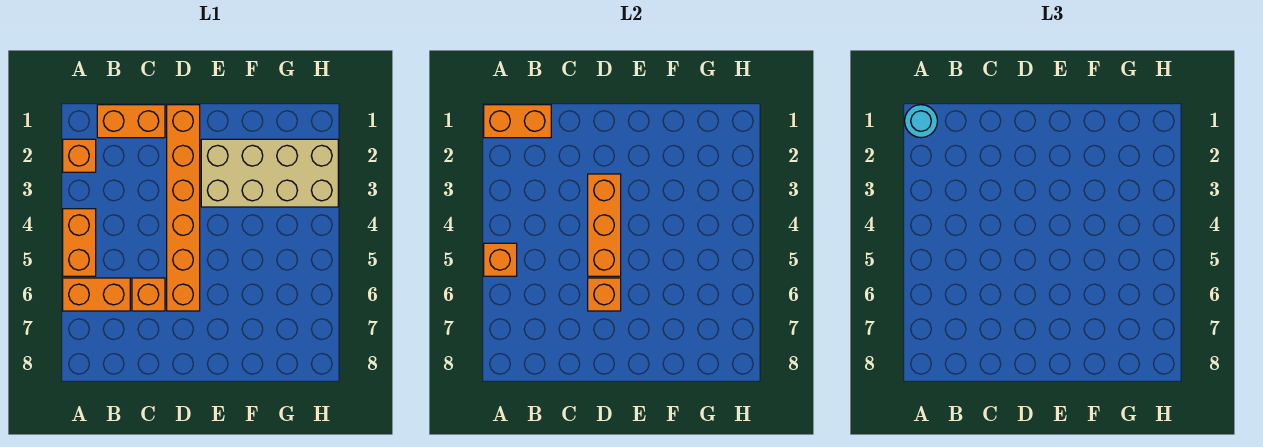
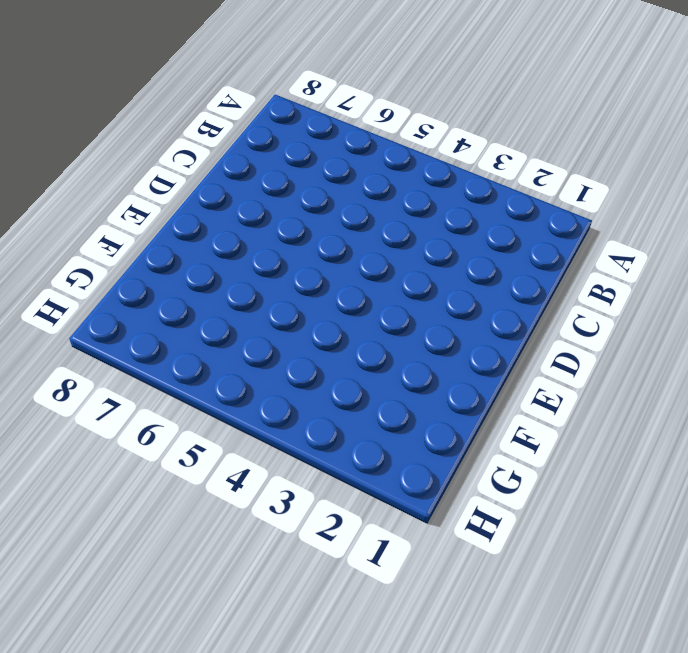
none -> orange 1x1 brick [63,139,96,172]
none -> orange 1x2 brick [63,209,96,276]
none -> orange 1x2 brick [63,278,130,311]

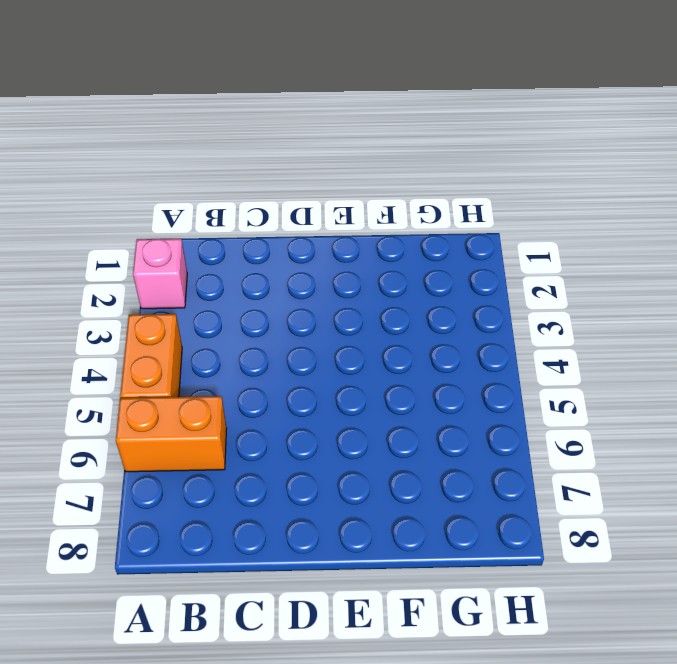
pink 1x1 brick [133,239,187,309] -> orange 1x1 brick [63,139,96,172]
none -> orange 1x2 brick [97,105,165,138]
none -> orange 1x1 brick [132,278,165,311]
none -> orange 1x6 brick [167,105,200,311]

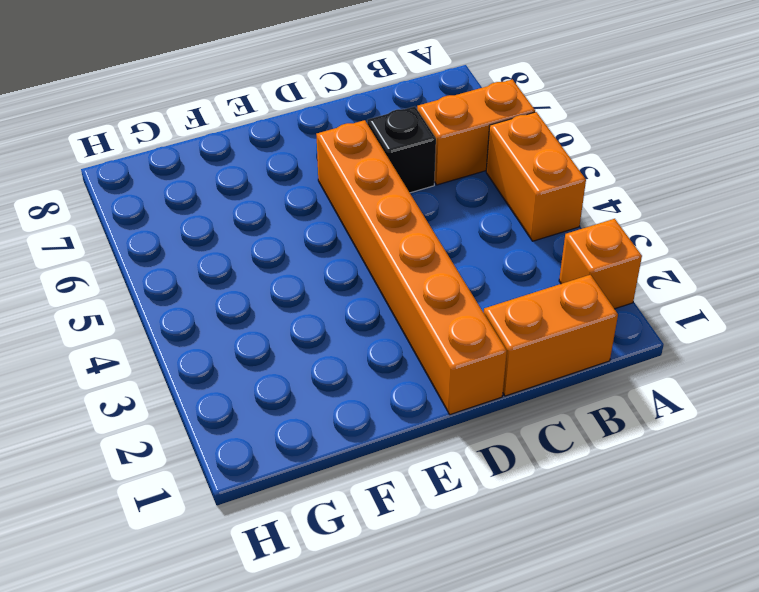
black 1x1 brick [367,106,436,193] -> orange 1x1 brick [132,278,165,311]
none -> tan 2x4 brick [201,139,338,207]
none -> orange 1x2 brick [484,105,551,138]
none -> orange 1x1 brick [484,243,517,276]

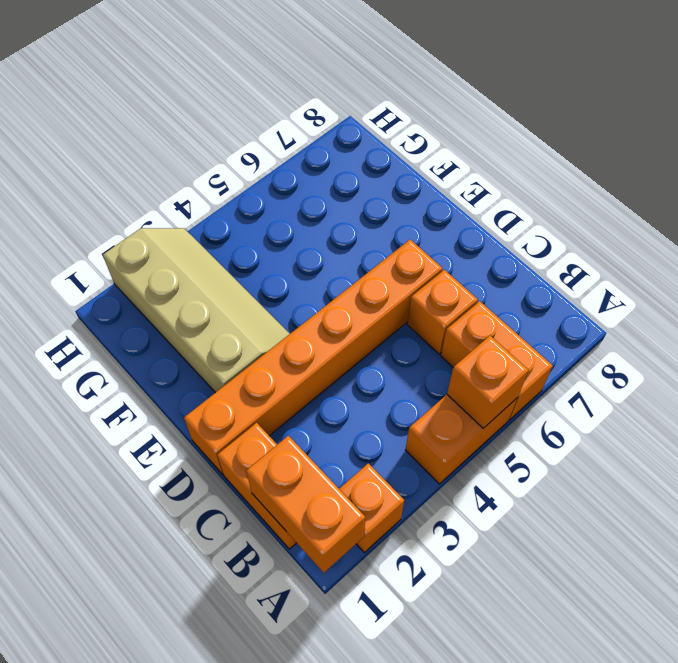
tan 2x4 slope [103,228,290,393] -> tan 2x4 brick [201,139,338,207]
none -> orange 1x3 brick [588,174,621,276]
none -> orange 1x1 brick [588,278,621,311]
none -> cyan 1x1 round brick [905,105,937,138]

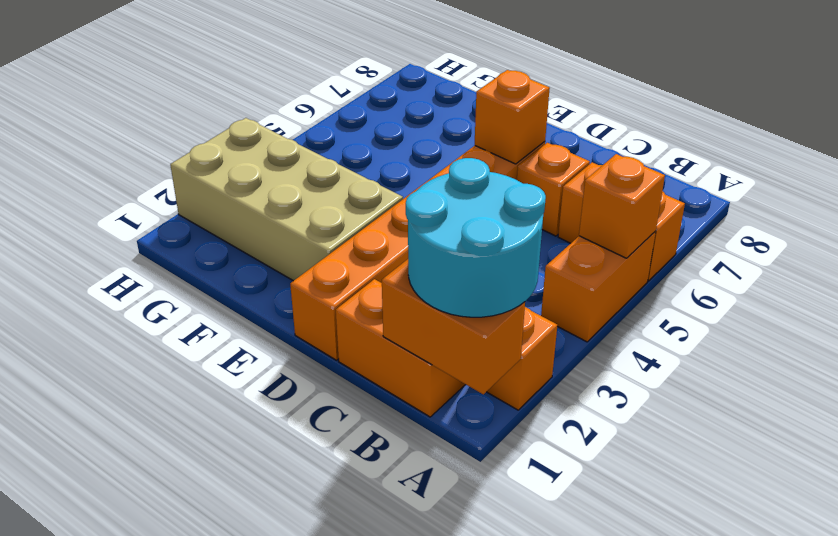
cyan 2x2 round brick [406,158,546,317] -> cyan 1x1 round brick [905,105,937,138]
none -> orange 1x3 brick [588,174,621,276]

